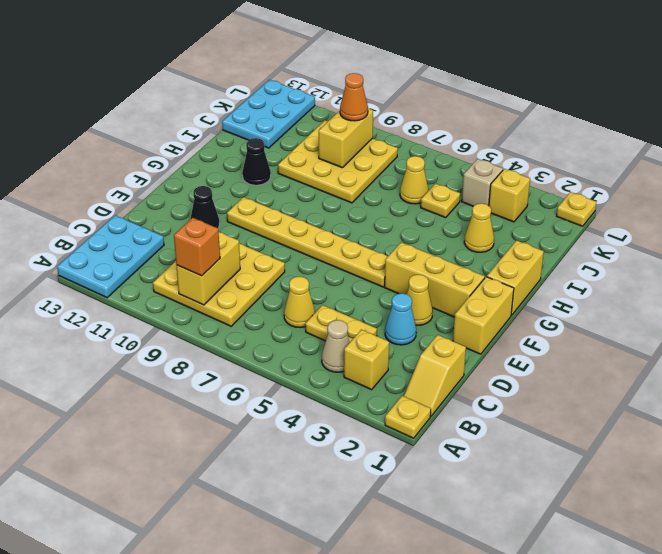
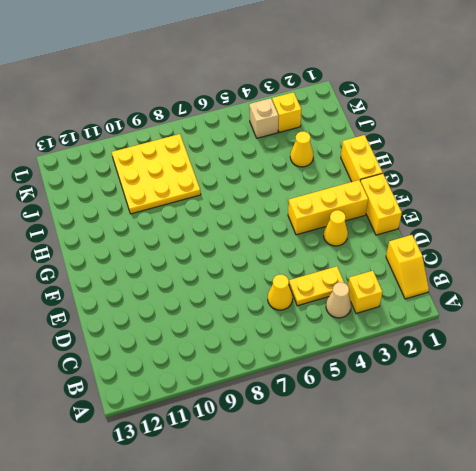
none -> yellow 1x1 plate [385,396,431,438]
none -> cyan 2x3 plate [57,215,164,297]
none -> yellow 3x3 plate [153,244,285,326]

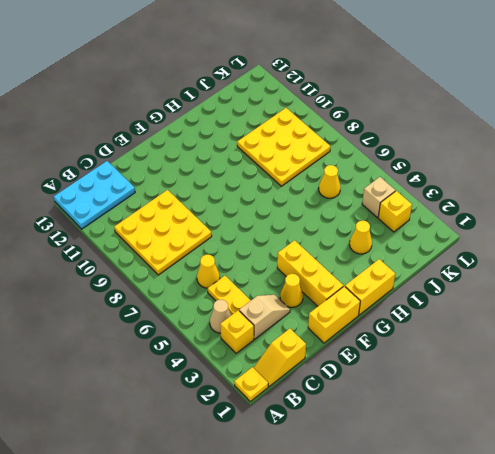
tan 1x2 slope [239,295,290,339] -> cyan 1x1 cone [385,293,416,345]
none -> black 1x1 cone [191,186,220,228]
none -> yellow 1x6 plate [227,197,388,287]
none -> black 1x1 cone [242,138,271,185]

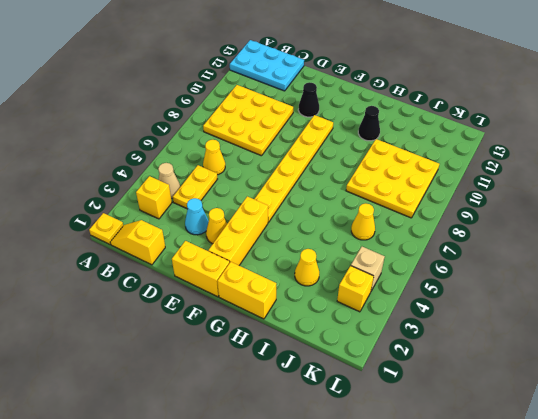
none -> yellow 1x1 plate [421,184,460,218]
none -> cyan 2x3 plate [222,80,315,148]
none -> yellow 1x1 plate [557,192,596,226]

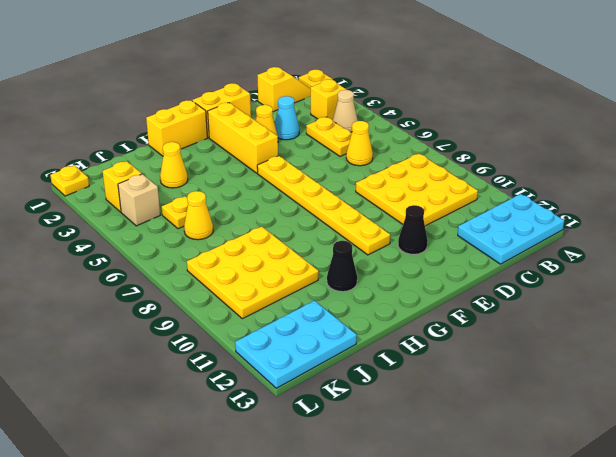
none -> yellow 1x2 brick [176,232,240,305]
none -> yellow 1x2 brick [319,108,373,168]
none -> orange 1x1 brick [174,218,220,276]

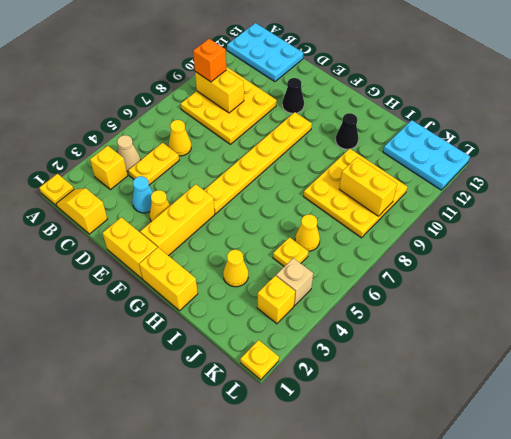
none -> orange 1x1 cone [340,73,368,121]

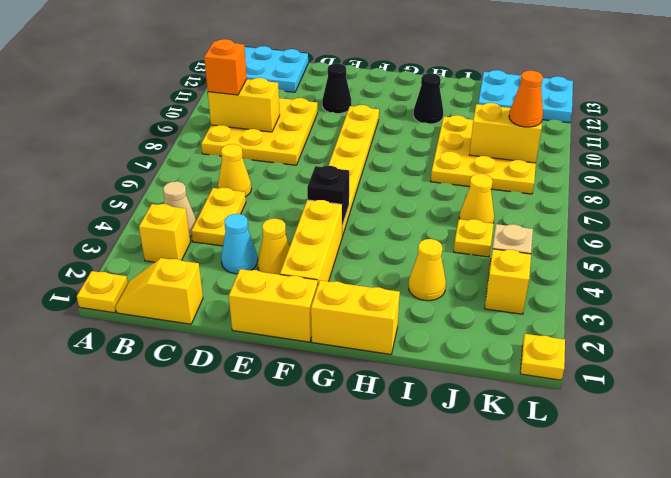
black 1x1 brick [307,166,349,225] -> none

